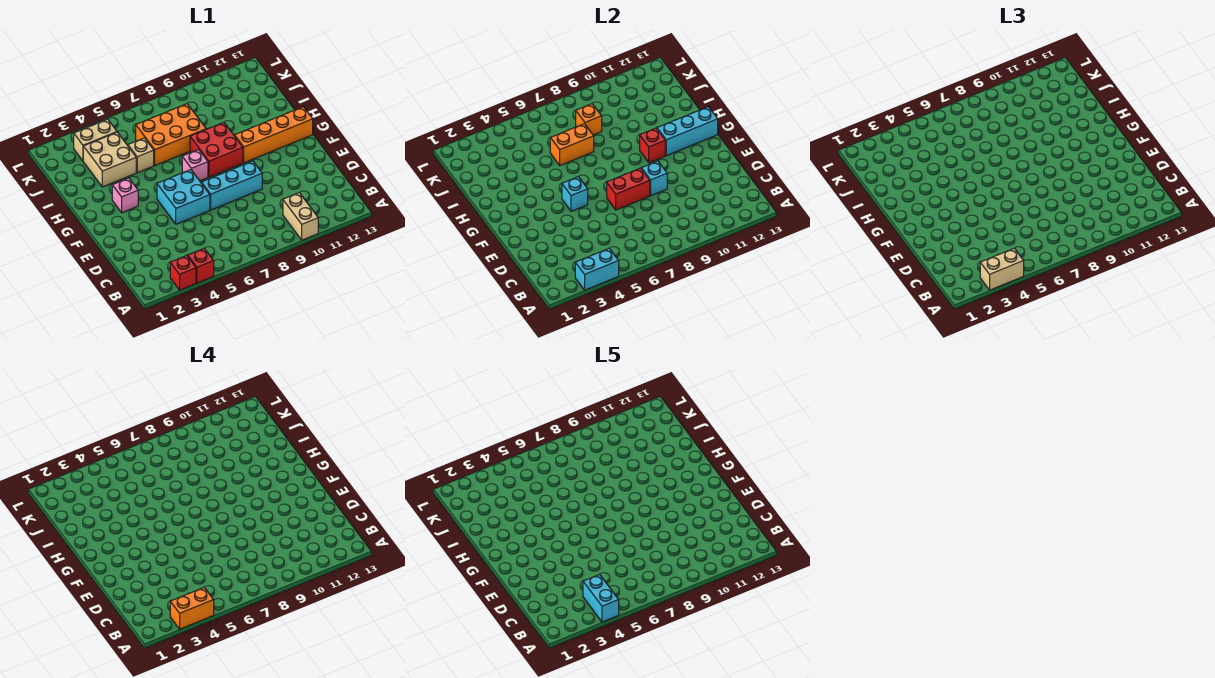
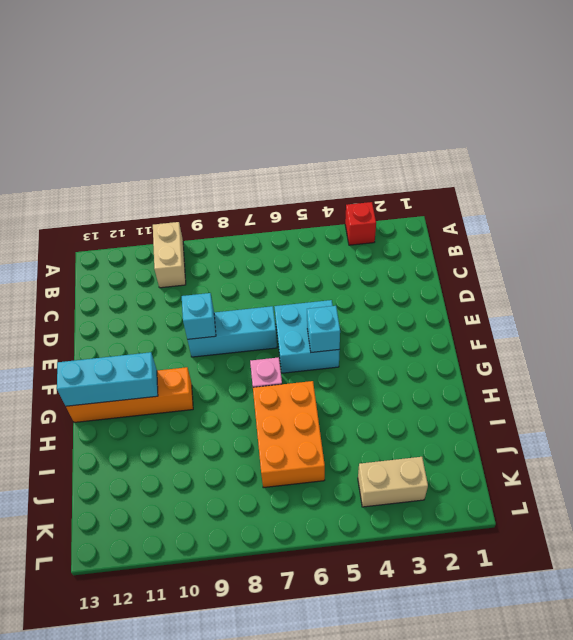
orange 2x3 brick [253,381,325,488] -> orange 2x3 brick turned to [136,104,206,165]
none -> red 1x1 brick [188,248,214,283]
none -> pink 1x1 brick [112,178,138,213]
none -> red 2x2 brick [190,122,243,177]

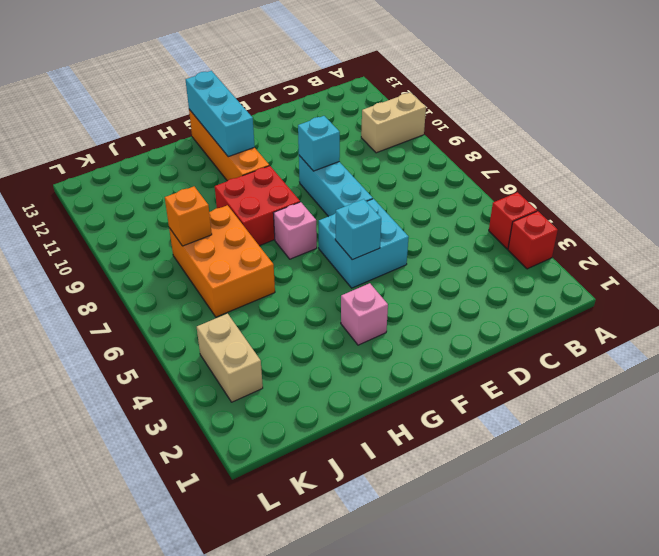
none -> tan 2x2 brick [83,132,136,187]
none -> tan 1x1 brick [128,138,154,173]
none -> cyan 1x2 brick [575,248,619,290]

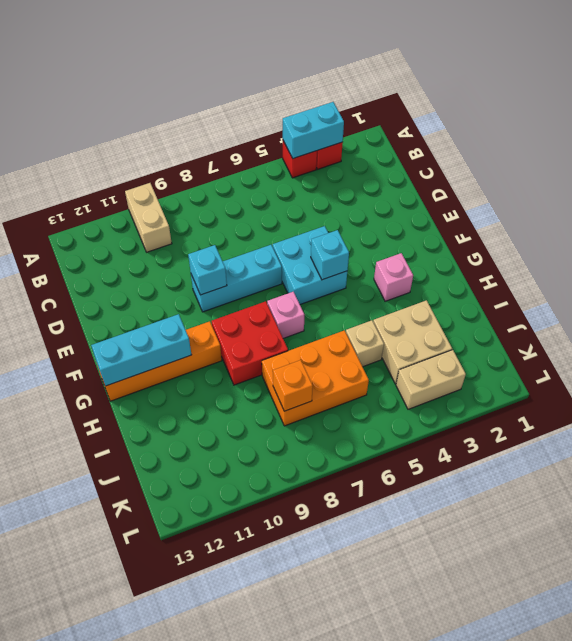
none -> red 1x2 brick [607,168,650,210]
none -> red 1x1 brick [640,128,665,163]
none -> orange 1x2 brick [550,124,594,165]

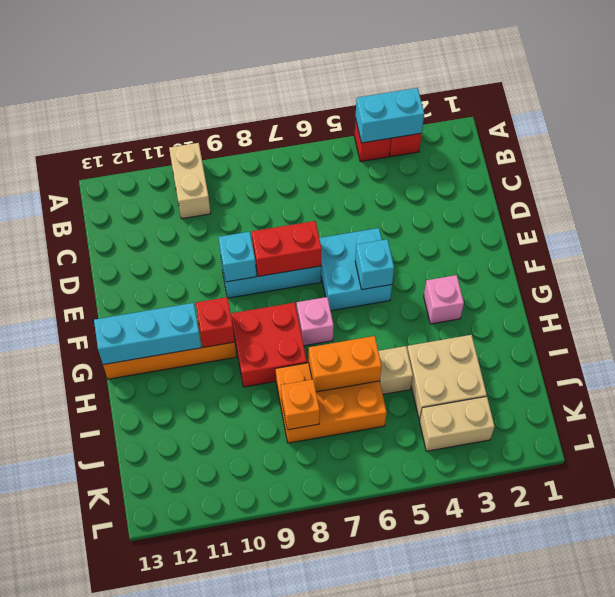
none -> tan 1x2 brick [980,248,1024,290]
none -> orange 1x2 brick [170,587,214,629]
none -> cyan 1x2 brick [583,574,619,622]

